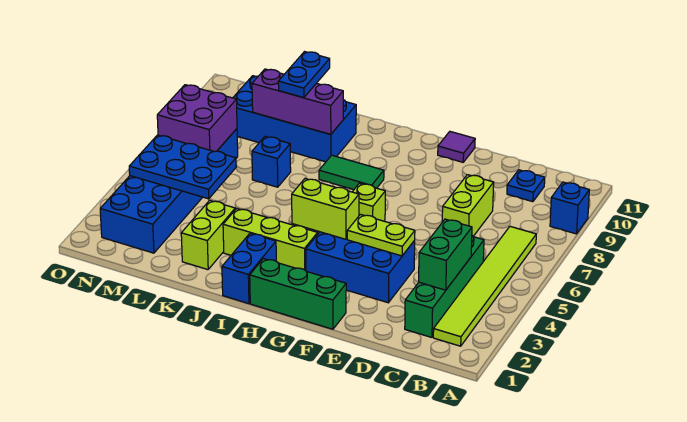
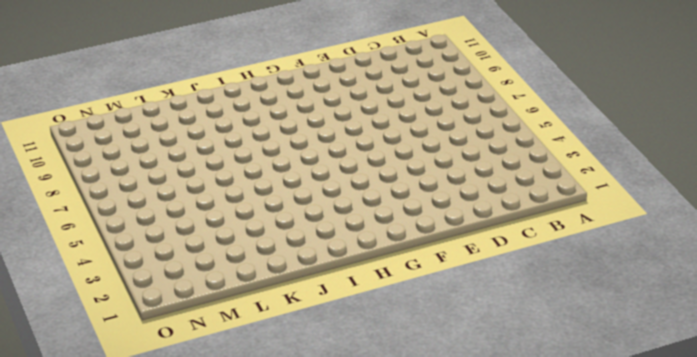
none -> blue 1x1 brick [550,182,589,234]
none -> lime 1x6 tile [433,226,536,346]
none -> green 1x4 brick [405,236,484,337]

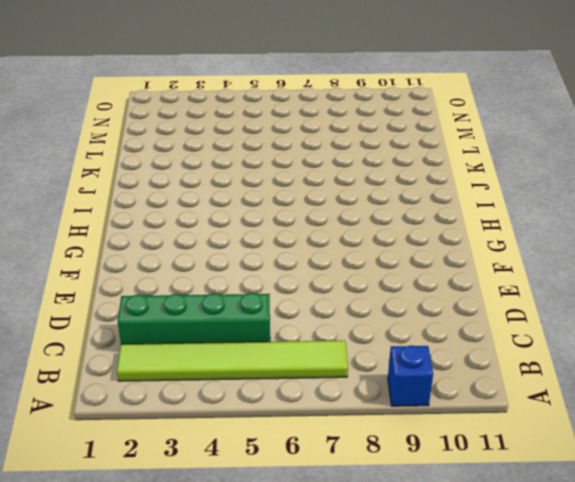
none -> blue 1x1 plate [507,170,545,202]
none -> lime 1x2 brick [442,175,494,236]
none -> blue 2x3 brick [306,232,415,303]

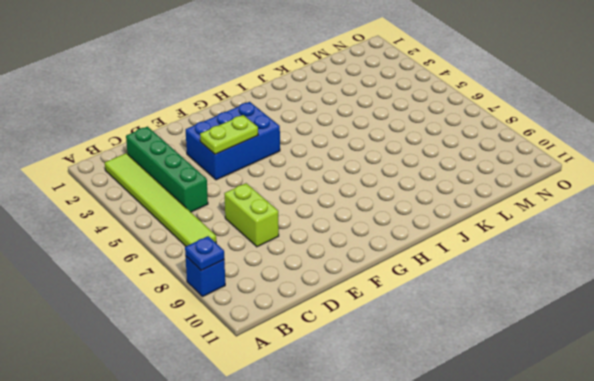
blue 1x1 plate [185,236,224,270] -> blue 1x1 plate moved to [507,170,545,202]
none -> green 1x3 brick [250,259,346,329]
none -> purple 1x1 tile [438,132,475,162]
none -> lime 1x1 brick [353,183,385,221]

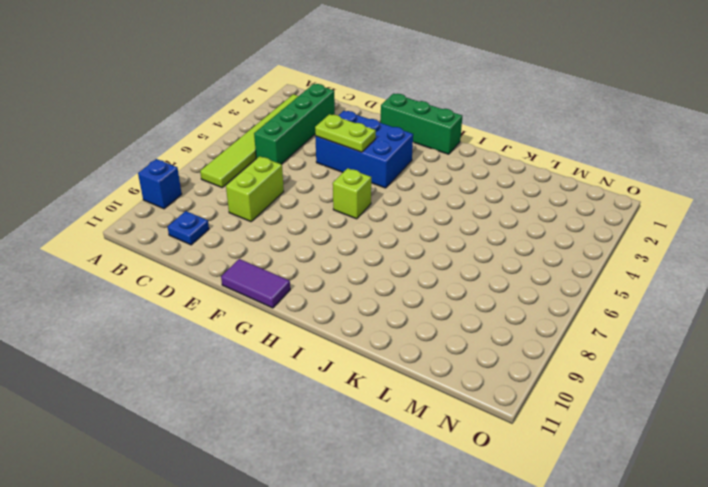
purple 1x2 tile [221,259,290,308] -> purple 1x1 tile [438,132,475,162]
none -> lime 1x3 brick [223,209,318,271]
none -> green 1x2 tile [319,155,384,190]
none -> blue 1x2 brick [222,233,276,304]

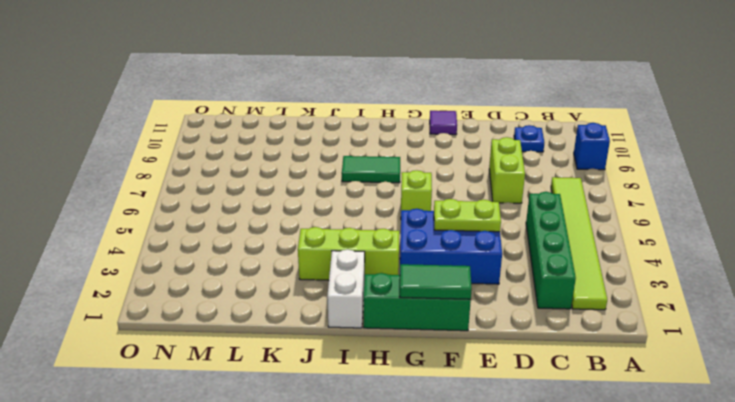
green 1x2 tile [400,264,472,299] -> none
white 1x2 brick [327,249,365,328] -> blue 1x2 brick [222,233,276,304]
none -> blue 2x4 brick [233,76,356,162]
none -> lime 1x2 brick [181,201,235,270]
none -> blue 1x1 brick [252,136,291,187]

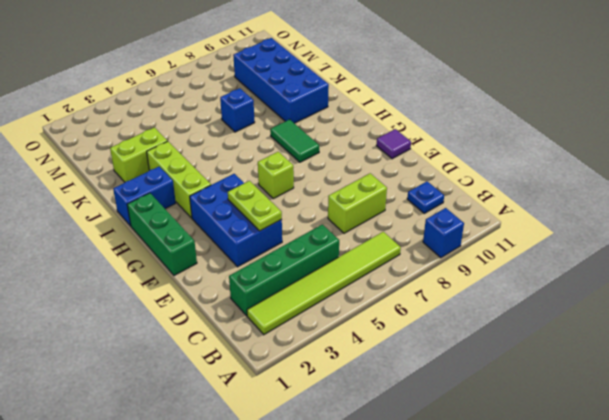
none -> blue 2x6 brick [100,129,238,253]
none -> green 1x2 brick [419,219,472,290]
none -> lime 1x2 brick [292,179,359,239]

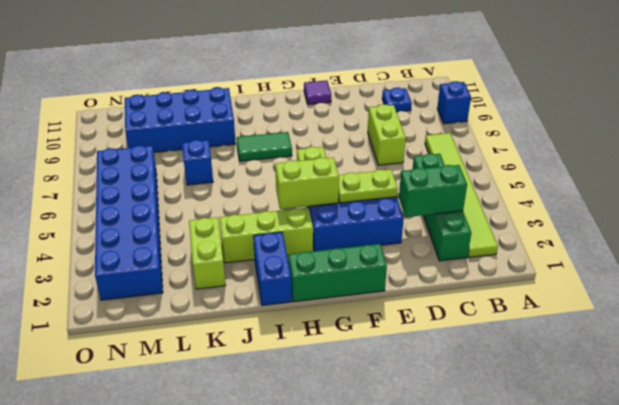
green 1x2 brick [399,165,467,217] -> green 1x2 brick turned to [419,219,472,290]
none -> purple 1x3 brick [252,69,343,134]
none -> blue 2x3 plate [129,135,236,199]
none -> purple 2x2 brick [157,85,237,152]

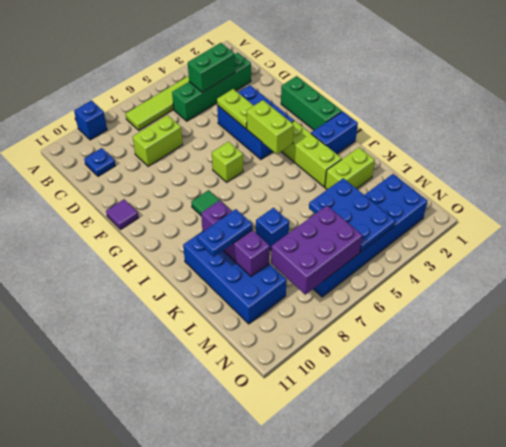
purple 2x3 brick [271,206,362,295] -> purple 2x2 brick [157,85,237,152]

